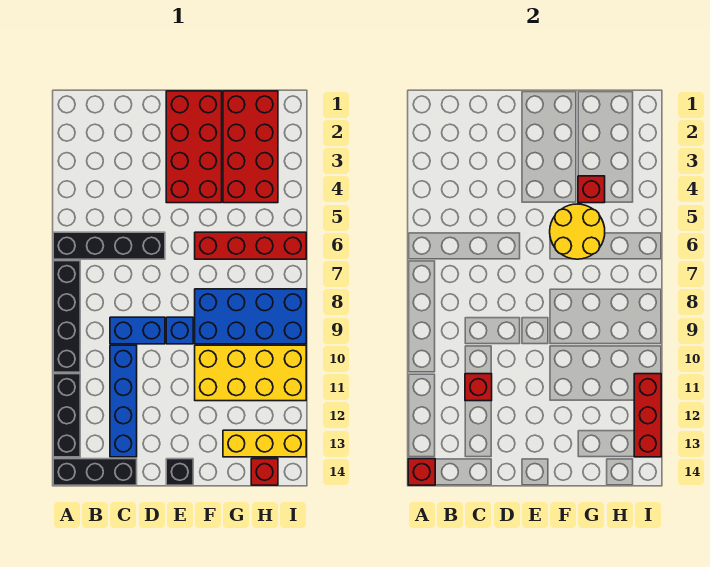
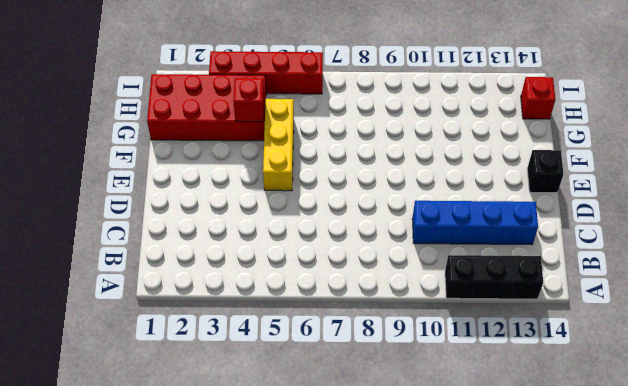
yellow 1x3 brick [263,99,294,191] -> yellow 1x3 brick moved to [223,430,306,457]
red 1x4 brick [209,51,323,94] -> red 1x4 brick turned to [195,232,306,259]
none -> black 1x4 brick [53,232,165,259]
none -> black 1x4 brick [53,261,80,372]
none -> black 1x3 brick [53,459,137,485]

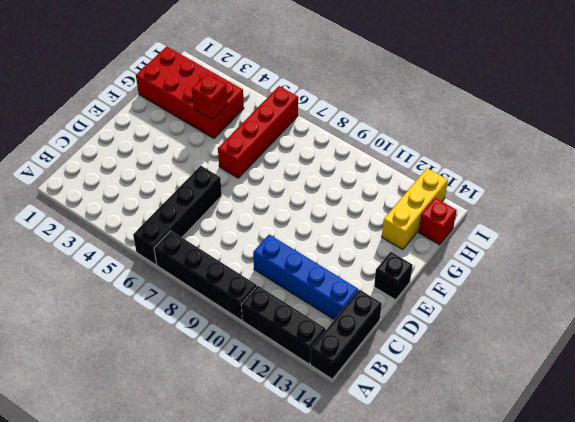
none -> blue 1x2 brick [110,317,165,344]
none -> red 2x4 brick [166,91,222,203]
none -> blue 1x1 brick [166,317,193,344]

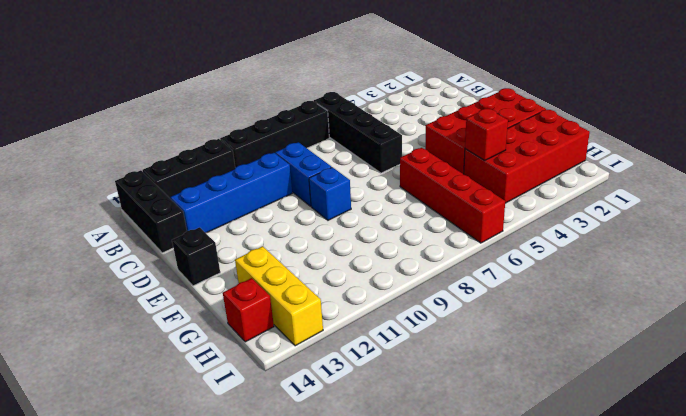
none -> blue 2x4 brick [195,289,306,344]
none -> yellow 2x4 brick [195,345,306,401]
none -> red 1x1 brick [408,459,435,485]

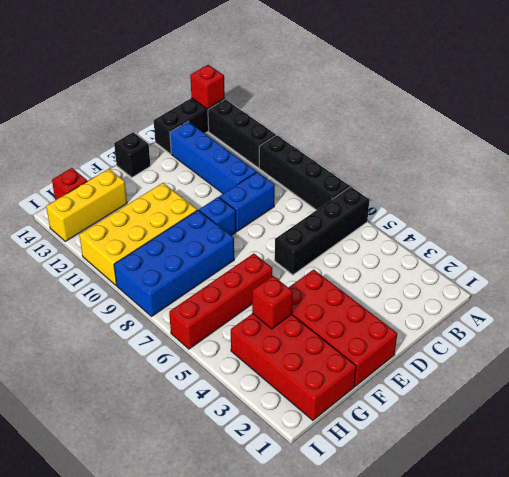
none -> red 1x1 brick [465,374,492,401]
none -> yellow 2x2 round brick [550,204,605,259]
none -> red 1x3 brick [634,374,661,457]

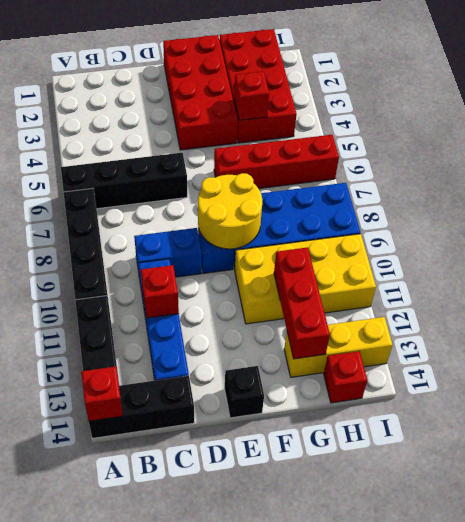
yellow 2x2 round brick [198,173,262,249] -> yellow 2x2 round brick moved to [550,204,605,259]
red 1x3 brick [274,247,330,359] -> red 1x3 brick moved to [634,374,661,457]

